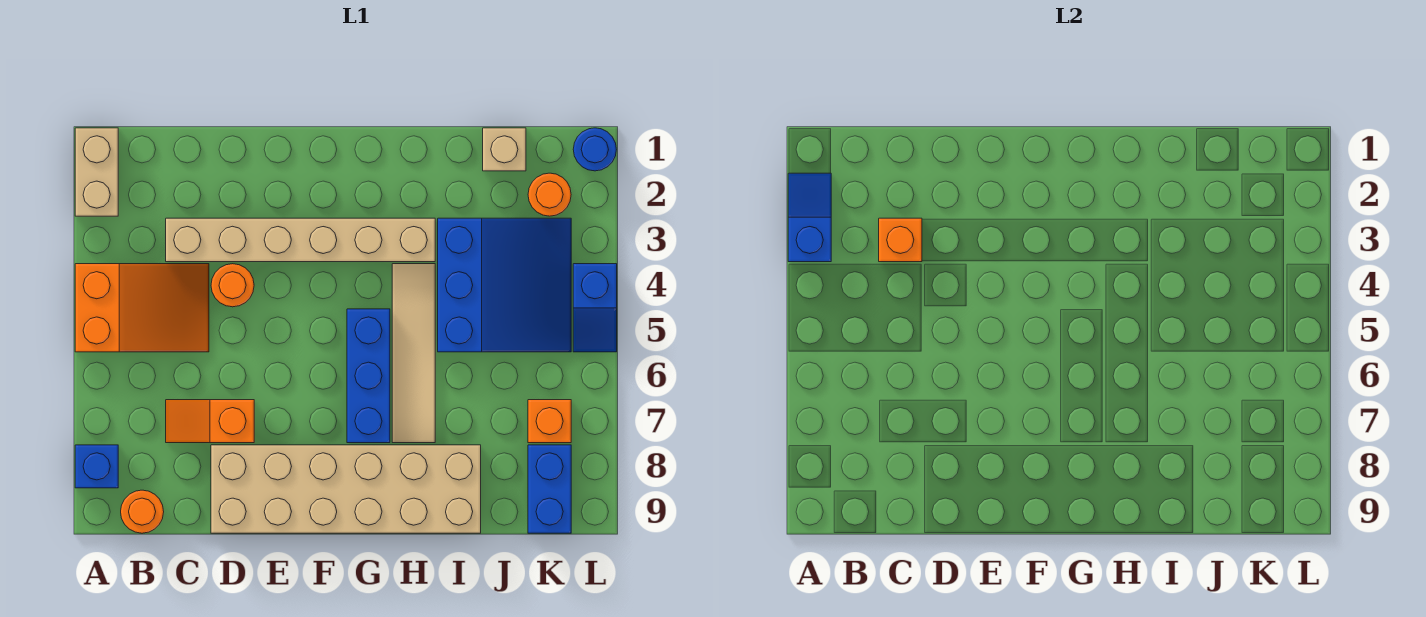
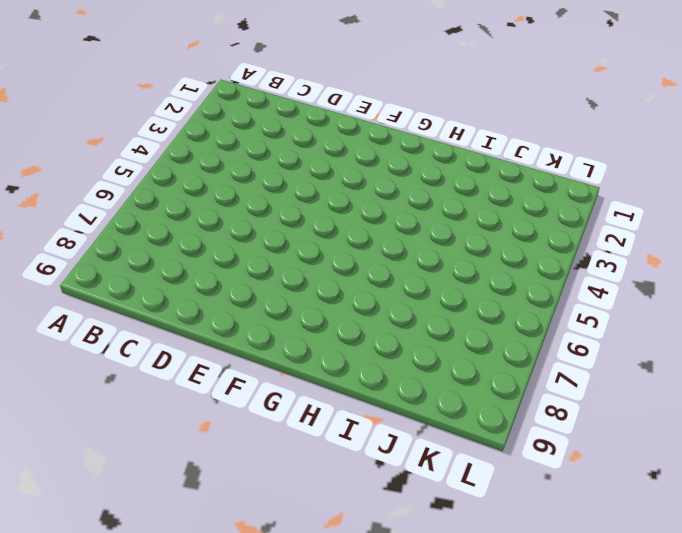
none -> tan 1x2 brick [75,128,118,216]
none -> orange 2x3 slope [75,264,209,352]
none -> blue 1x1 brick [75,445,118,488]

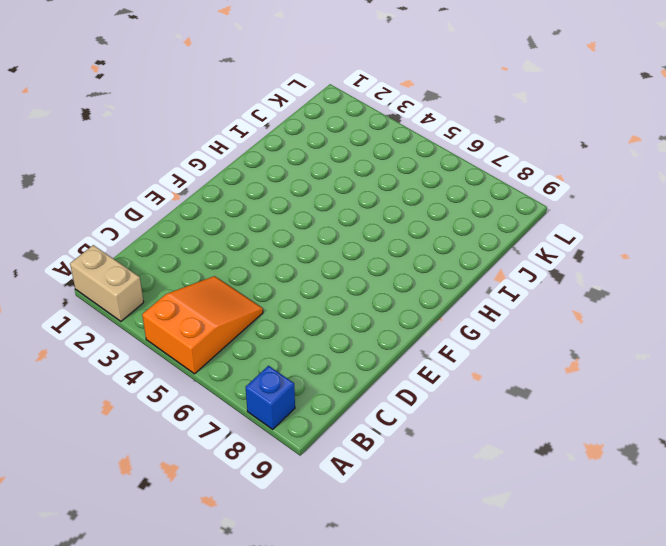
none -> orange 1x1 round brick [121,490,164,533]
none -> tan 1x6 brick [166,218,435,262]
none -> orange 1x2 slope [166,400,254,443]

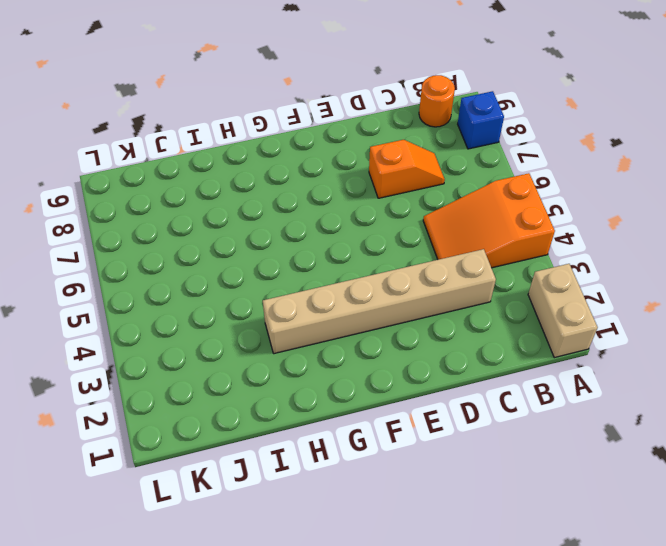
none -> orange 1x1 round brick [211,264,254,307]
none -> tan 2x6 brick [211,445,481,533]
none -> blue 1x3 brick [347,309,390,443]

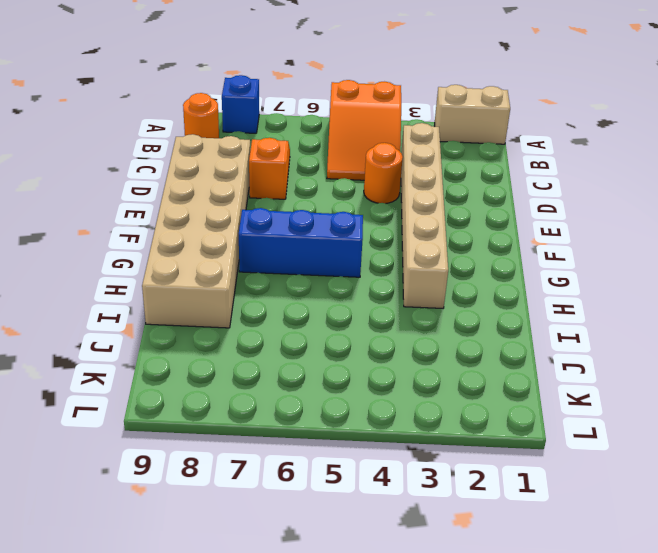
none -> tan 1x4 tile [392,264,435,443]
none -> blue 3x3 slope [438,218,571,352]
none -> tan 1x1 brick [483,128,526,171]

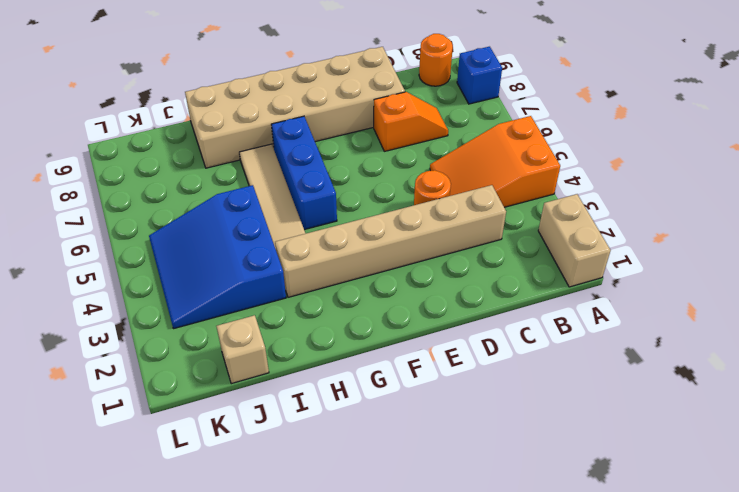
none -> orange 1x1 round brick [528,173,571,216]
none -> orange 1x1 brick [528,400,571,443]
none -> blue 1x2 brick [528,445,571,533]

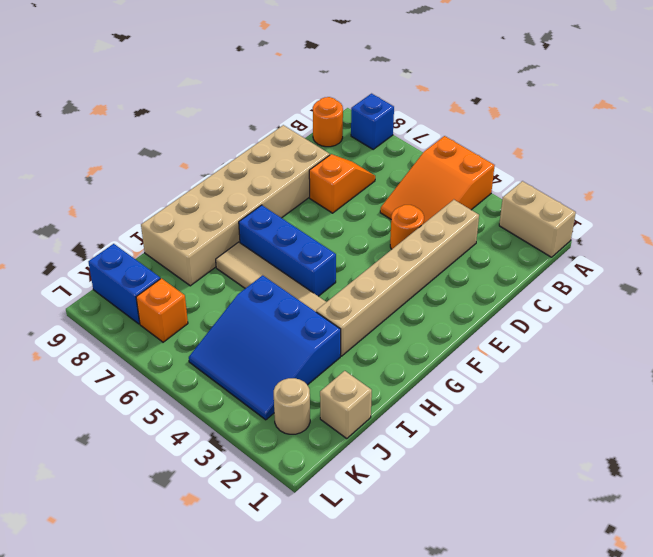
tan 1x1 round brick [274,378,310,434] -> orange 1x1 round brick [528,173,571,216]
none -> blue 1x1 round brick [573,128,616,171]
none -> blue 1x2 slope [573,264,617,352]
none -> blue 1x2 slope [788,173,831,262]

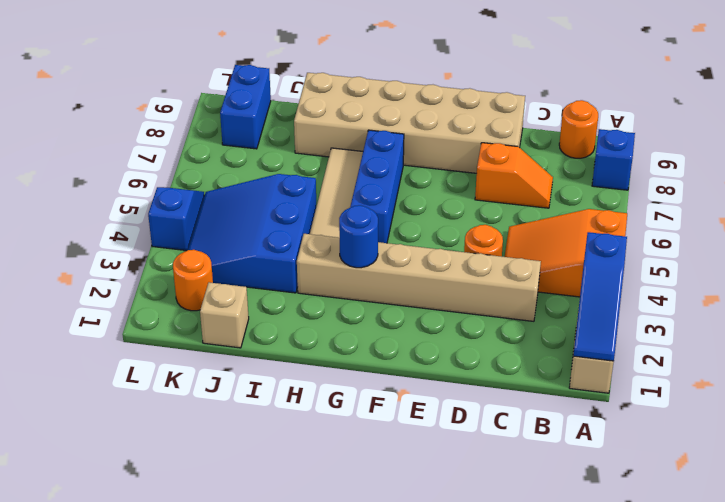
blue 1x3 slope [573,232,627,361] -> blue 1x2 slope [788,173,831,262]
blue 1x1 round brick [339,205,378,268] -> blue 1x1 round brick moved to [573,128,616,171]
none -> orange 1x1 brick [528,400,571,443]
none -> orange 1x1 brick [879,218,922,262]

